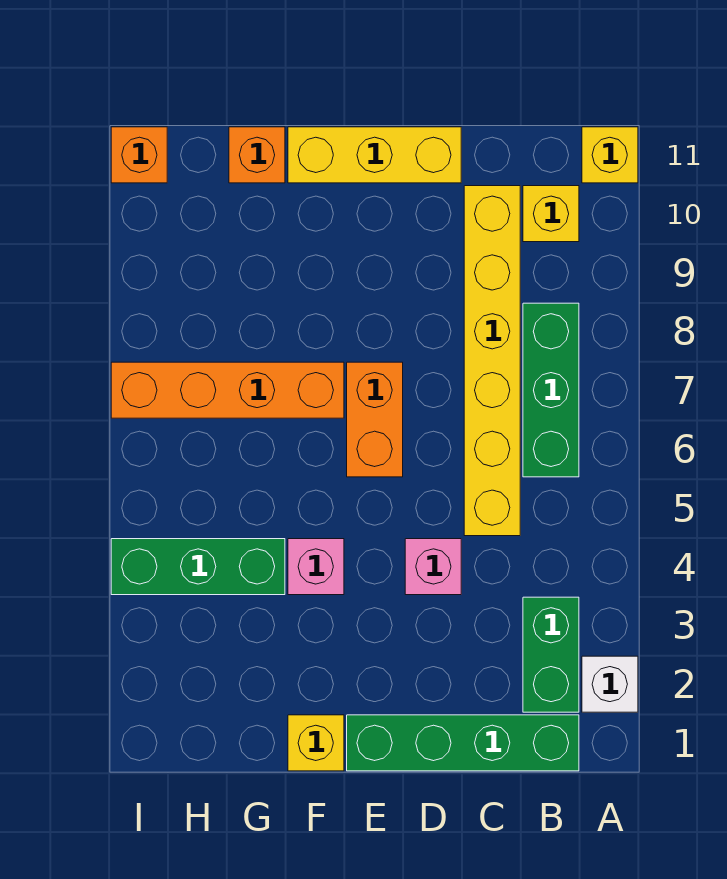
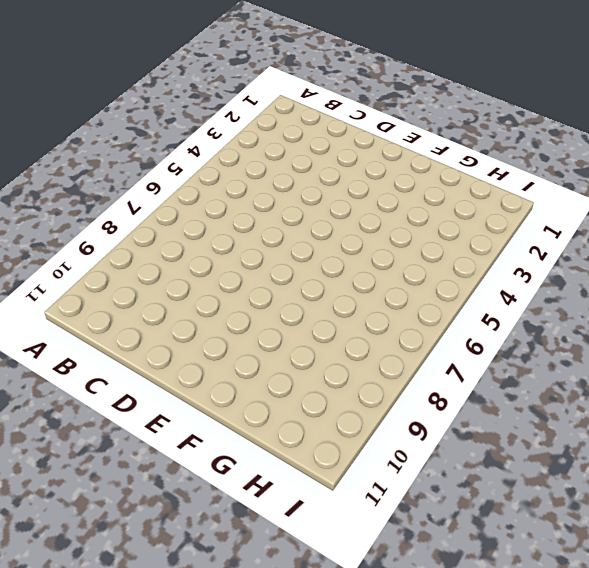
none -> white 1x1 brick [582,656,638,712]
none -> yellow 1x1 brick [582,127,638,183]
none -> green 1x4 brick [347,715,579,771]

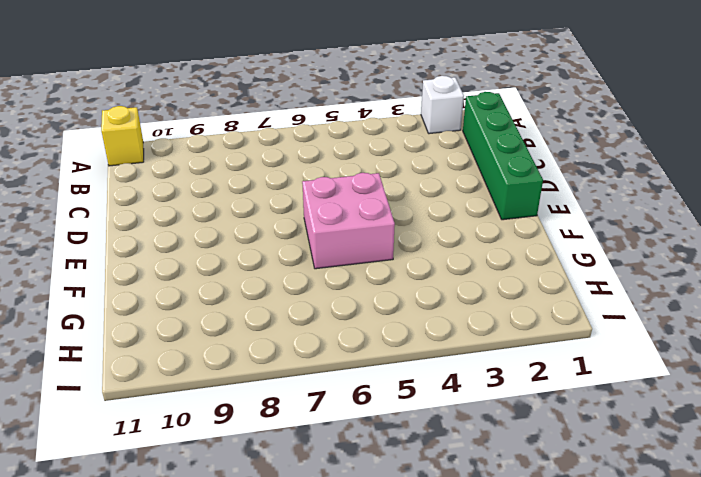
pink 2x2 brick [302,173,395,269] -> orange 1x2 brick [347,362,403,477]
none -> green 1x2 brick [523,597,579,712]
none -> green 1x3 brick [523,303,579,477]
none -> yellow 1x1 brick [523,186,579,242]

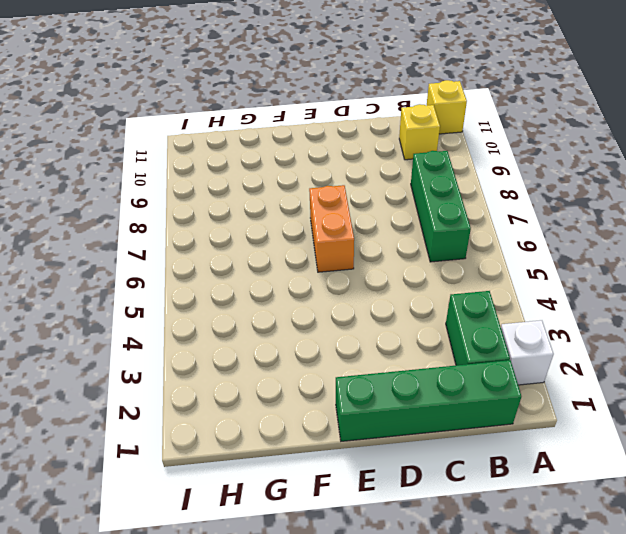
none -> yellow 1x6 brick [464,186,520,536]
none -> pink 1x1 brick [405,539,461,595]
none -> yellow 1x3 brick [288,127,461,183]

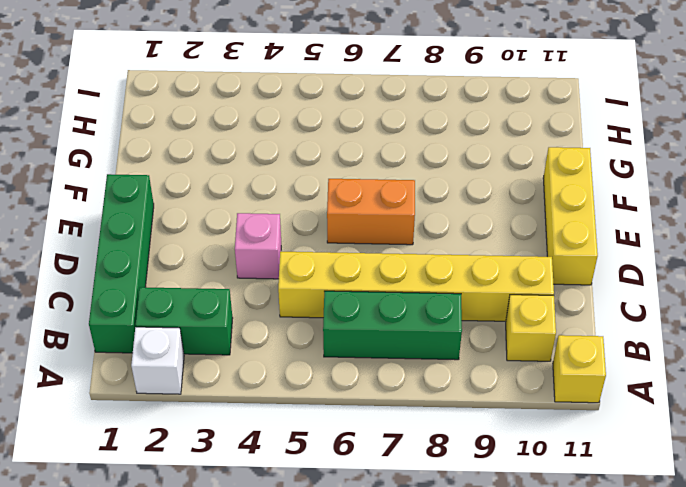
none -> yellow 1x1 brick [288,715,344,771]
none -> pink 1x1 brick [288,539,344,595]
none -> orange 1x4 brick [111,362,344,418]

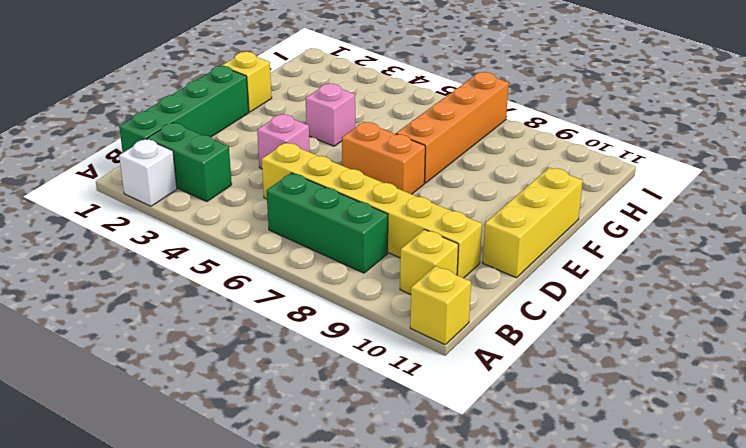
none -> green 1x3 brick [111,539,285,595]
none -> orange 1x1 brick [229,127,285,183]
none -> orange 1x1 brick [111,127,167,183]

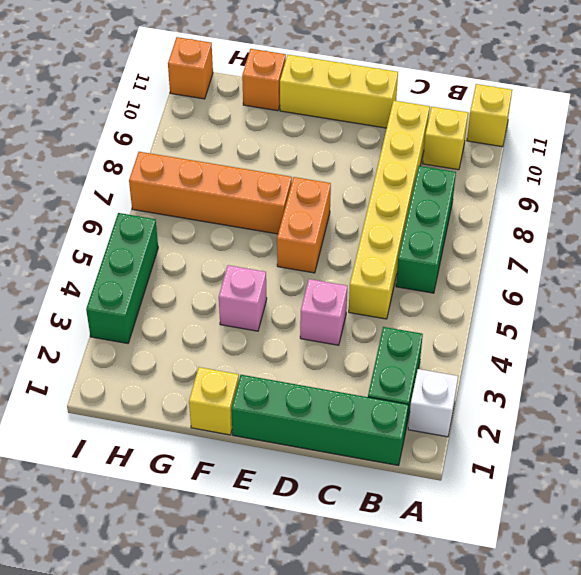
green 1x3 brick [86,213,158,343] -> green 1x3 brick turned to [111,539,285,595]

